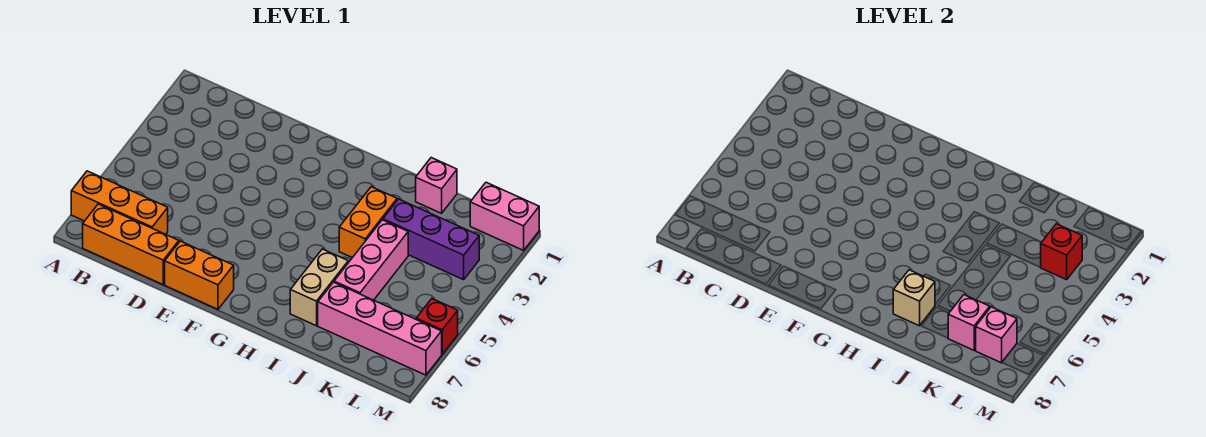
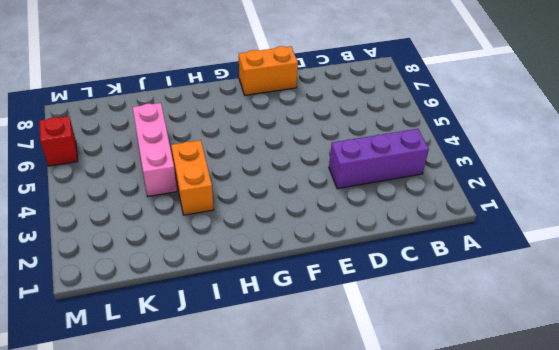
purple 1x3 brick [329,129,429,189] -> purple 1x3 brick moved to [383,199,479,280]
none -> orange 1x3 brick [71,171,168,234]
none -> orange 1x3 brick [83,204,179,284]
none -> tan 1x2 brick [290,249,348,326]

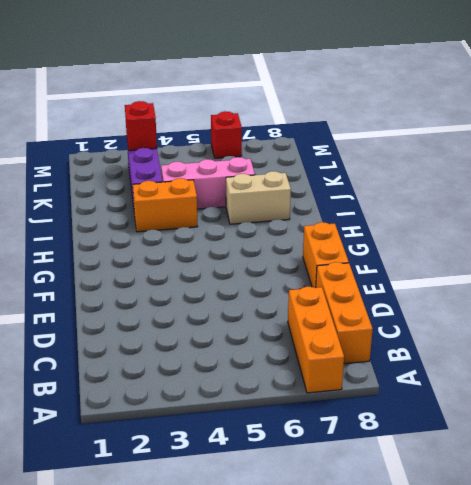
none -> pink 1x1 brick [416,158,457,213]
none -> pink 1x4 brick [318,282,442,375]
none -> pink 1x2 brick [470,182,539,250]

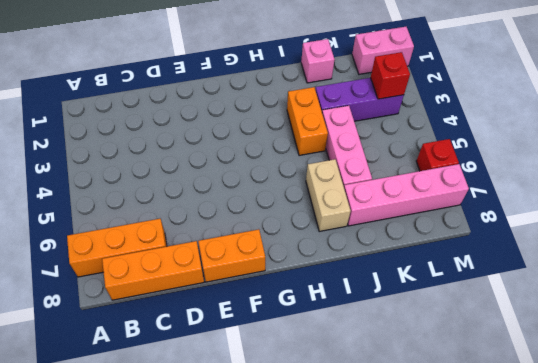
none -> tan 1x1 brick [893,270,935,326]
none -> pink 1x1 brick [948,295,990,350]
none -> pink 1x1 brick [976,307,1017,363]

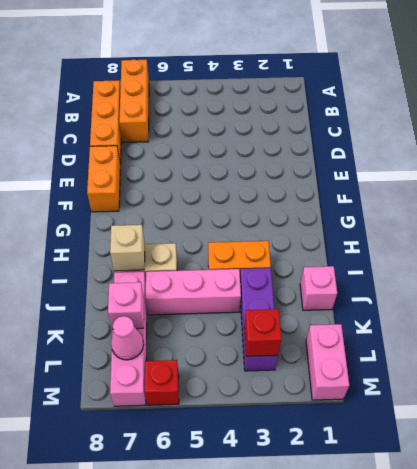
pink 1x1 cone [111,316,144,360] -> pink 1x1 brick [976,307,1017,363]

